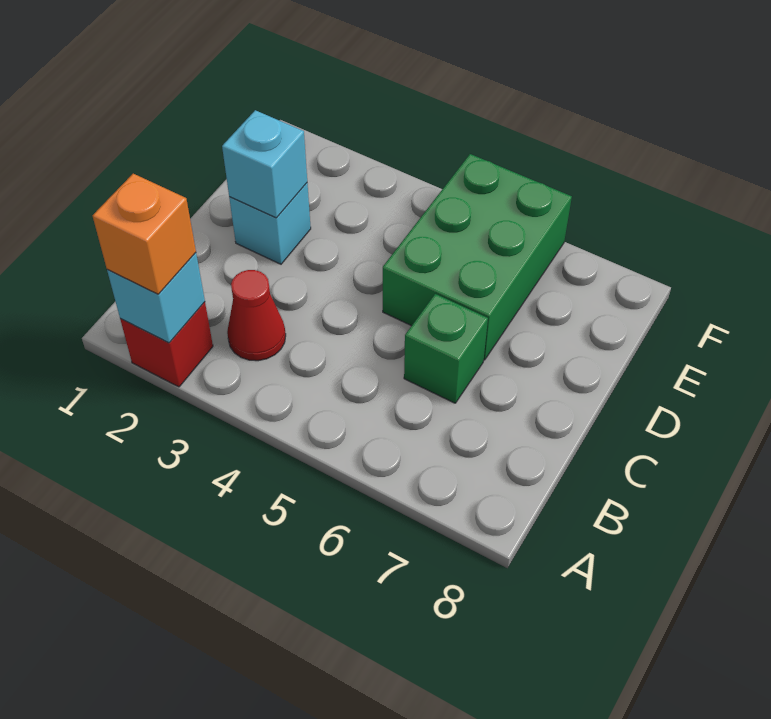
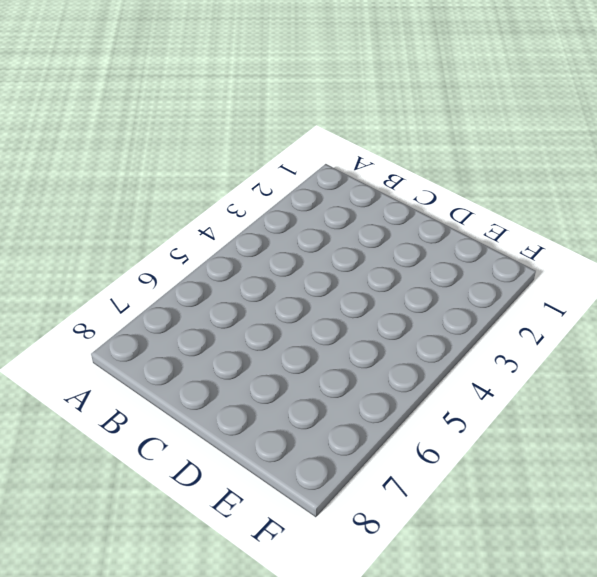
none -> red 1x1 brick [120,302,213,387]
none -> red 1x1 cone [227,270,286,361]

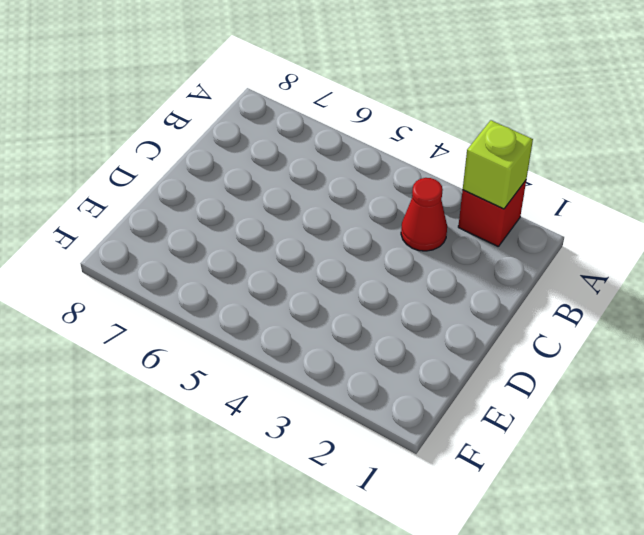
lime 1x1 brick [463,120,533,209] -> cyan 1x1 brick [107,253,205,343]
none -> green 1x1 brick [404,294,488,403]
none -> cyan 1x1 brick [229,183,311,264]

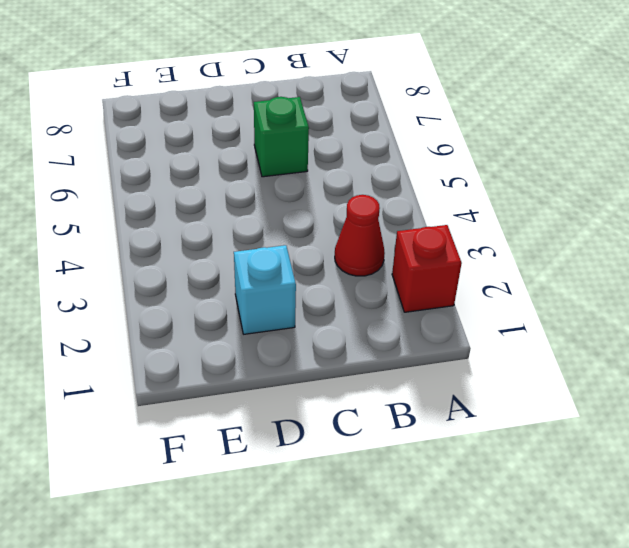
none -> green 2x3 brick [383,154,572,360]
none -> cyan 1x1 brick [107,253,205,343]

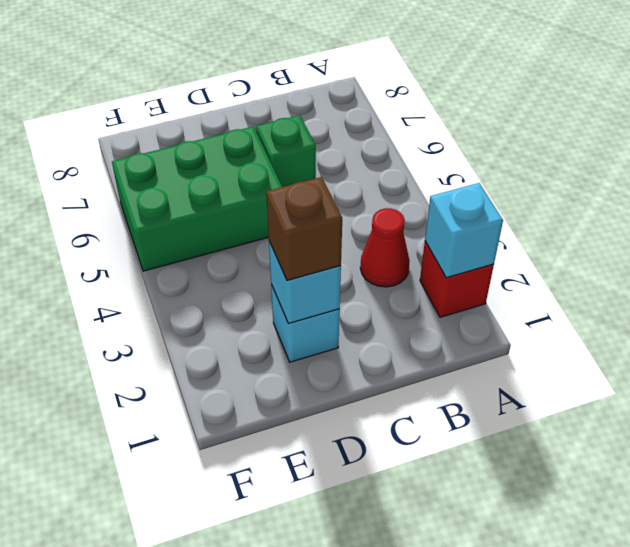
brown 1x1 brick [266,177,342,280] -> none
none -> orange 1x1 brick [93,174,196,294]

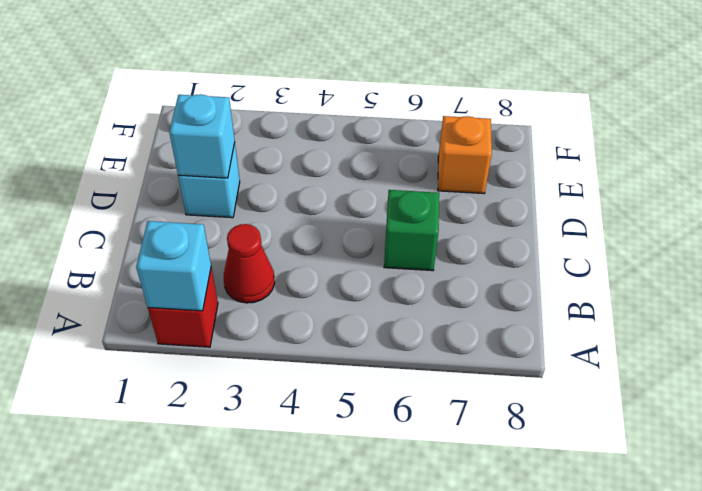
orange 1x1 brick [438,116,492,194] -> orange 1x1 brick moved to [93,174,196,294]
none -> green 2x3 brick [383,154,572,360]

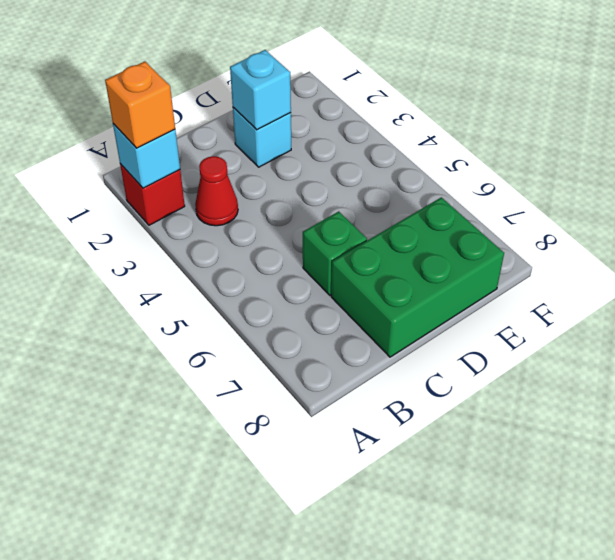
green 2x3 brick [331,197,504,357] -> green 2x3 brick moved to [383,154,572,360]

